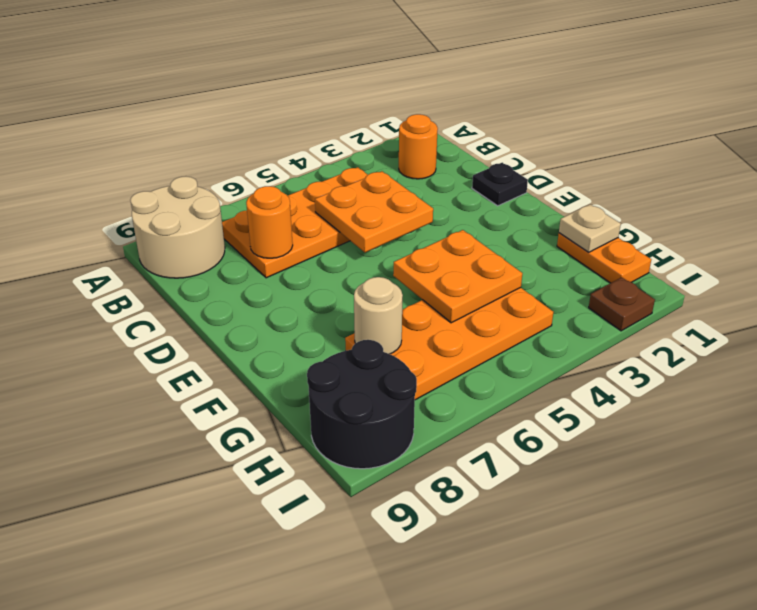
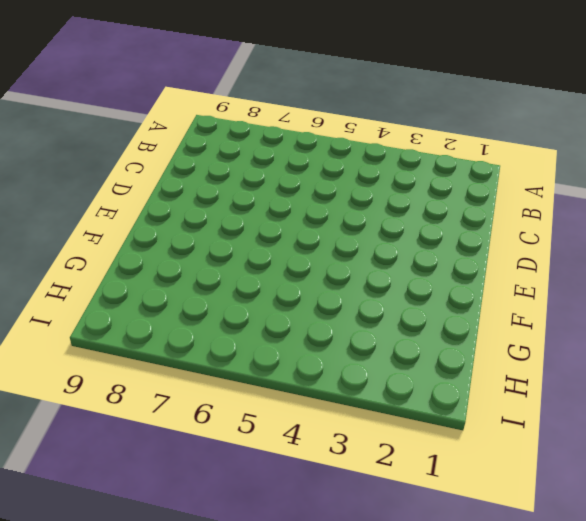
none -> tan 2x2 round brick [130,177,225,278]
none -> orange 1x1 round brick [399,114,438,179]
none -> orange 2x4 plate [222,167,368,278]

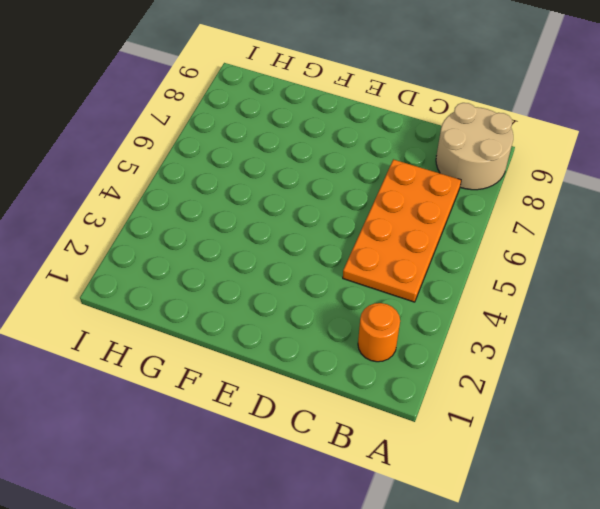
none -> black 1x1 plate [472,163,528,206]
none -> orange 1x2 plate [557,233,651,283]
none -> orange 2x4 plate [345,288,553,400]

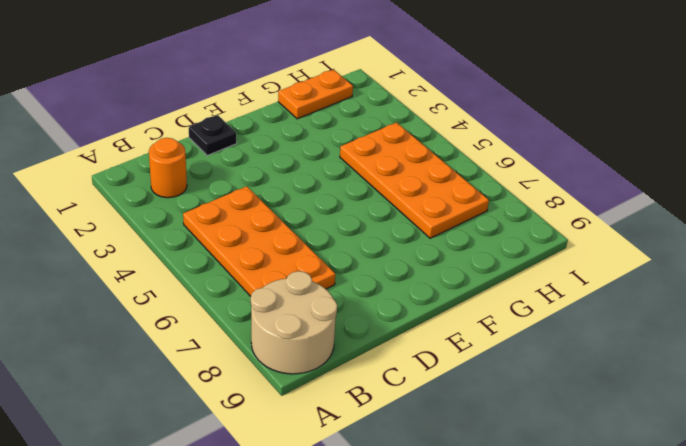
none -> black 2x2 round brick [307,340,417,469]
none -> brown 1x1 plate [589,277,655,331]
none -> orange 2x2 plate [315,171,433,252]

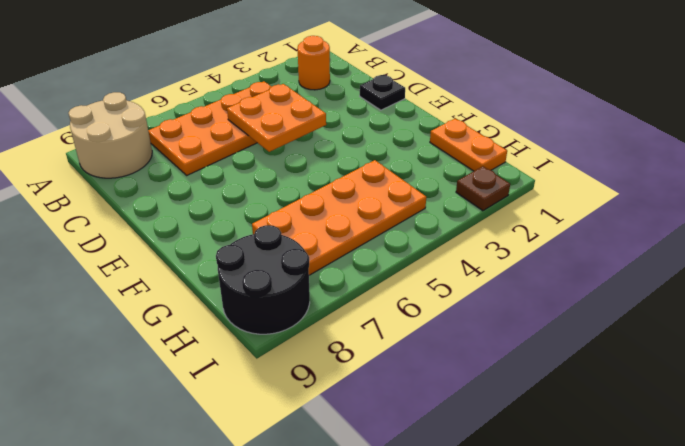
none -> orange 1x1 round brick [246,186,293,258]
none -> orange 2x2 plate [393,230,522,323]
none -> tan 1x1 plate [559,204,621,252]

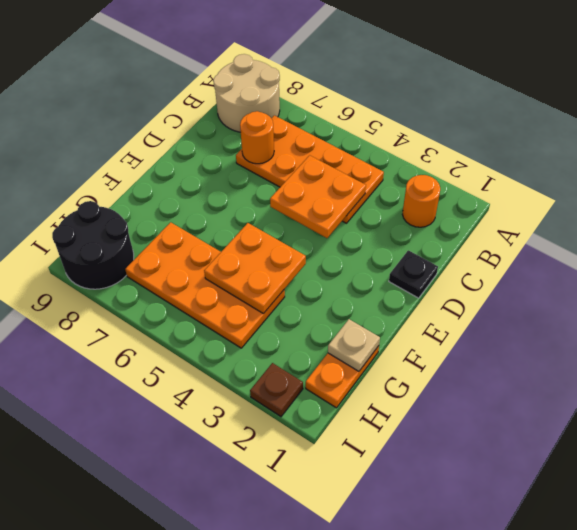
none -> tan 1x1 round brick [354,277,403,354]

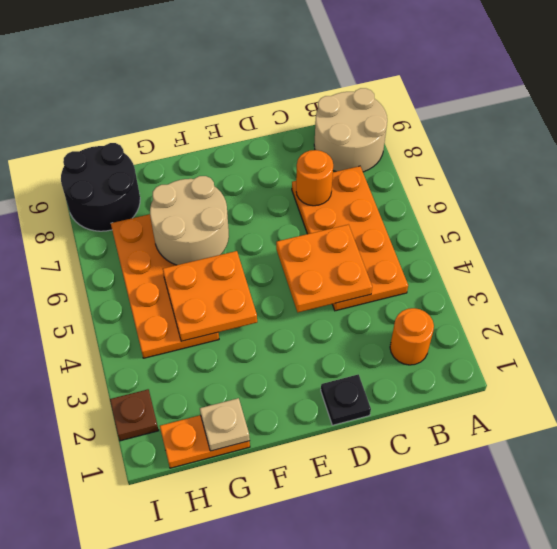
tan 2x2 round brick [150,176,229,265] -> tan 1x1 round brick [354,277,403,354]

